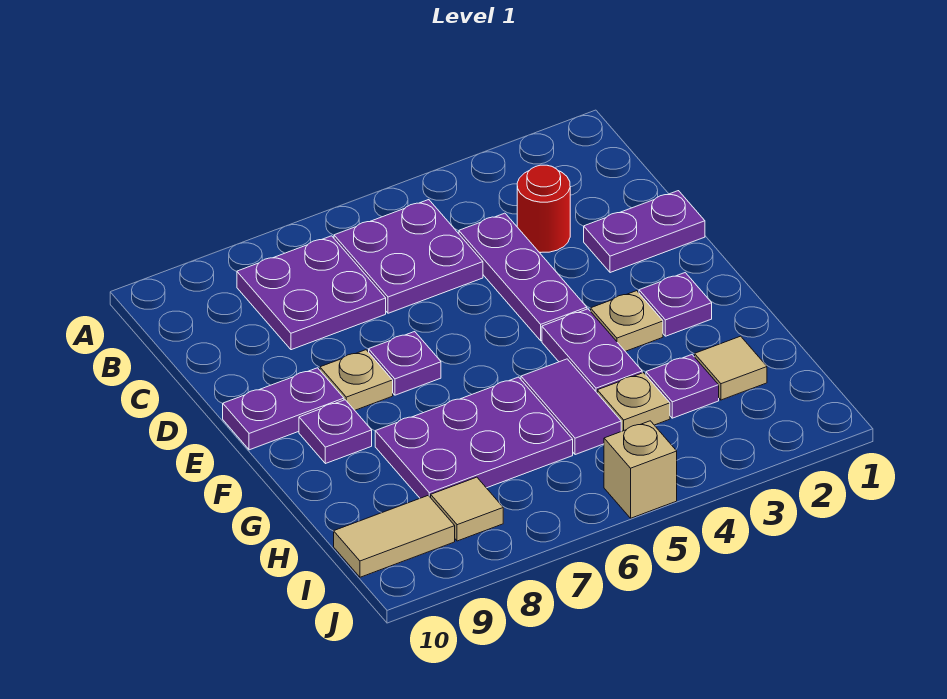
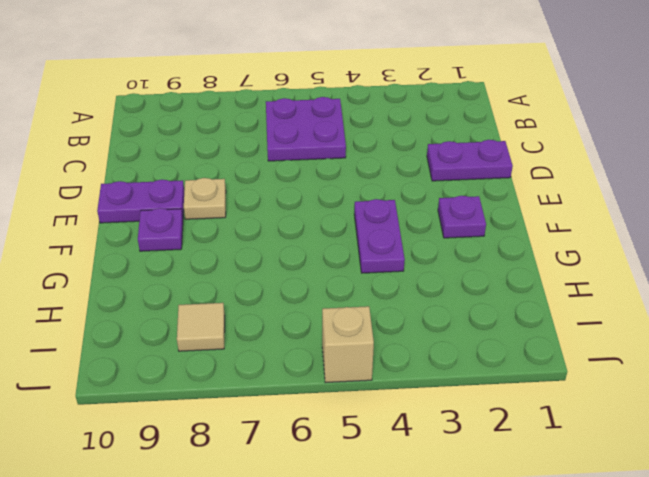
none -> purple 2x2 plate [237,236,386,350]
none -> red 1x1 round brick [517,165,570,252]
none -> purple 1x3 plate [459,213,587,341]

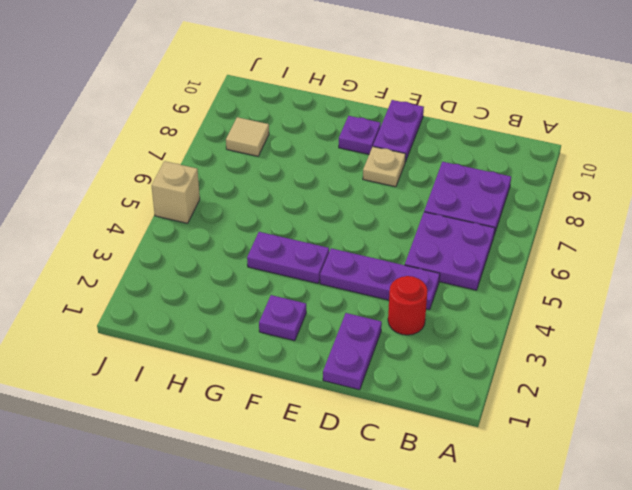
none -> purple 1x1 plate [369,332,441,395]
none -> tan 1x1 plate [591,291,663,351]
none -> purple 1x2 tile [521,359,621,455]

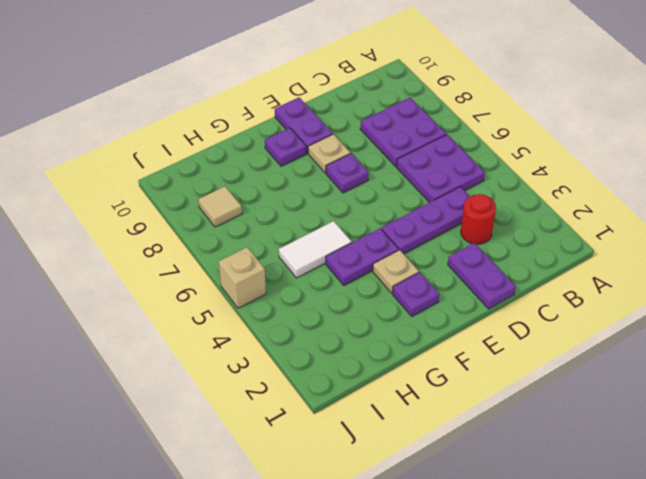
white 1x2 tile [279,221,352,278] -> purple 1x2 tile [521,359,621,455]
none -> purple 2x3 plate [375,377,573,498]
none -> tan 1x1 tile [695,336,767,400]
none -> purple 1x1 plate [646,355,719,418]

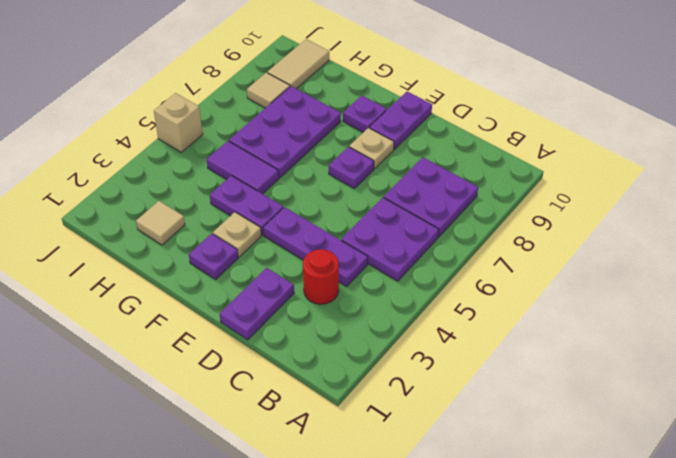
none -> purple 1x1 plate [646,355,719,418]
none -> tan 1x1 plate [597,373,670,431]

